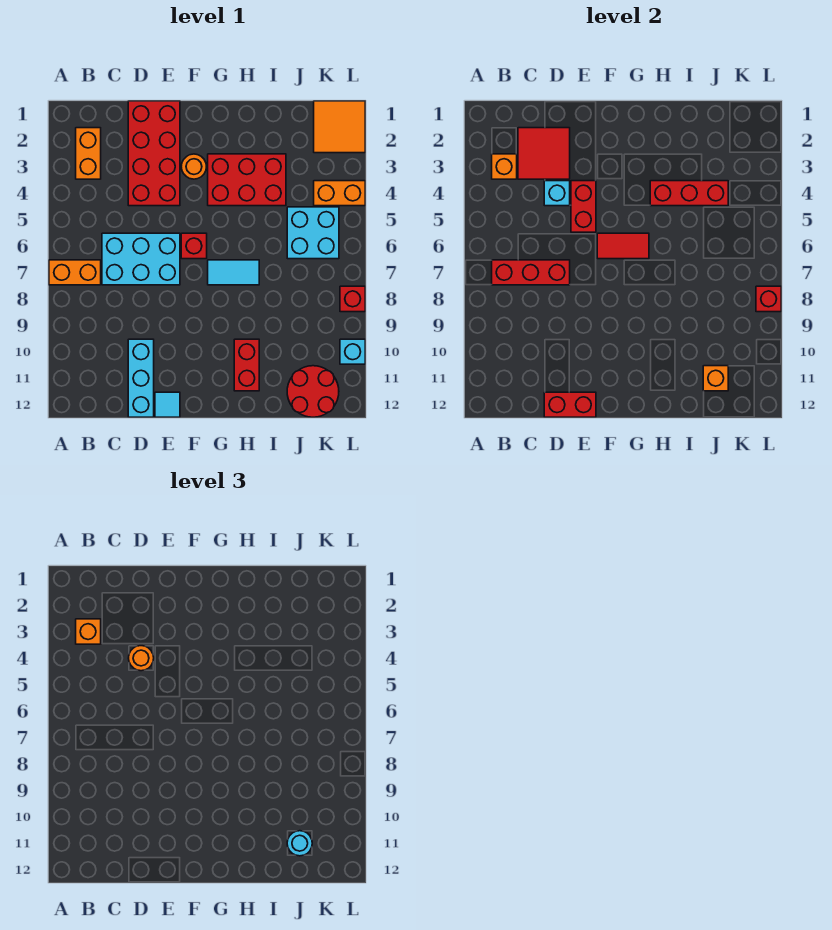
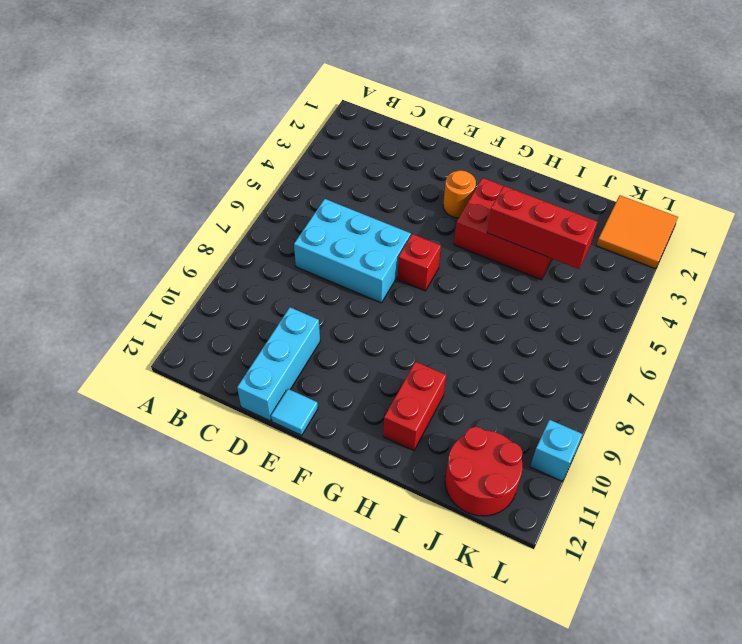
none -> orange 1x2 brick [49,260,101,285]
none -> orange 1x2 brick [76,128,101,179]
none -> red 2x4 brick [128,101,180,206]
none -> cyan 1x2 tile [208,260,259,285]

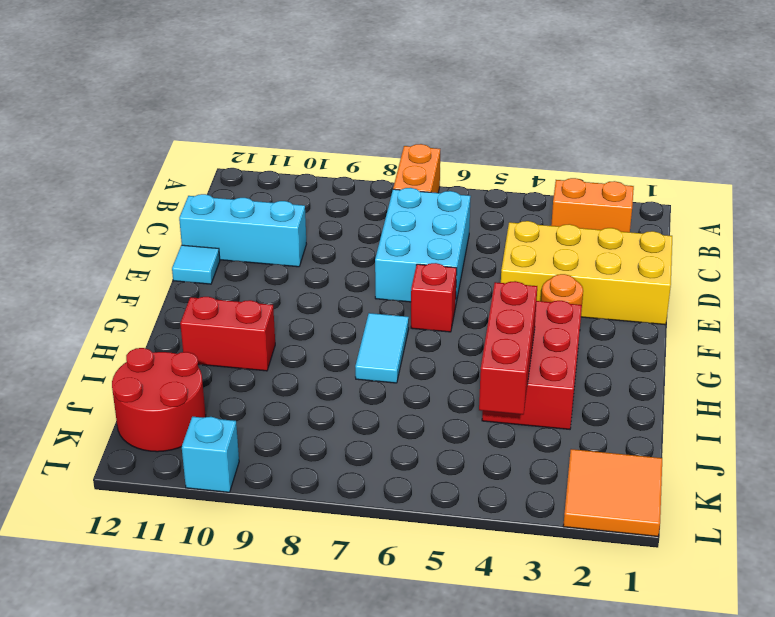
yellow 2x4 brick [501,221,672,325] -> red 2x4 brick [128,101,180,206]
none -> cyan 2x2 brick [287,207,339,259]
none -> orange 1x2 brick [314,181,365,206]
none -> red 1x1 brick [340,286,365,312]
none -> orange 1x1 brick [492,154,517,179]

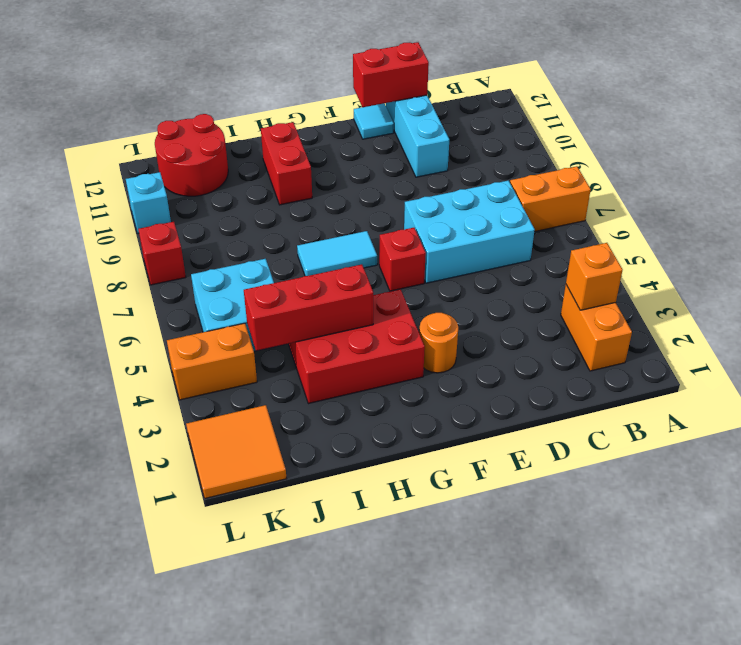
none -> red 2x4 brick [128,101,180,206]
none -> red 1x3 brick [492,260,570,285]
none -> red 2x2 tile [518,128,570,179]
none -> cyan 1x1 brick [544,181,570,206]

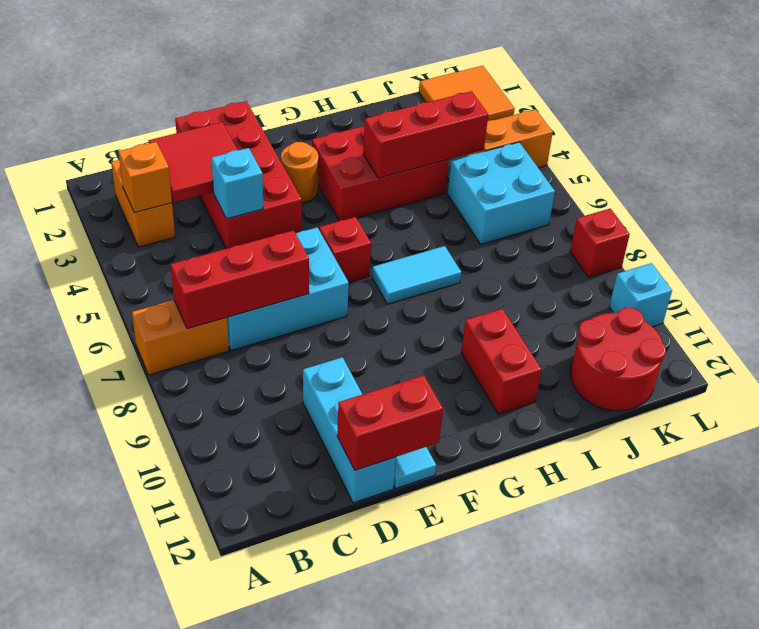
none -> red 1x2 brick [571,181,596,232]
none -> red 1x2 tile [597,233,649,259]
none -> orange 1x1 brick [703,366,728,391]
none -> red 1x1 brick [756,286,781,312]

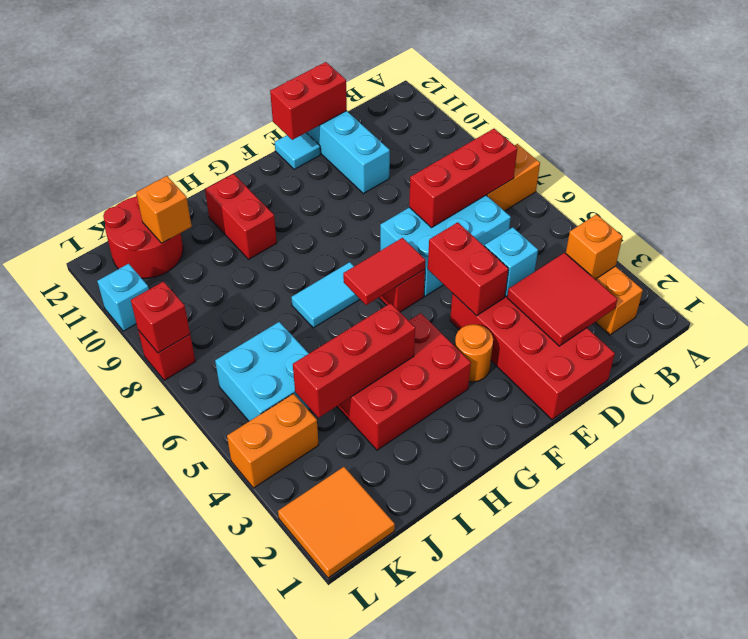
none -> orange 1x1 brick [76,619,101,644]
none -> orange 1x1 round brick [129,646,154,671]
none -> cyan 1x1 round brick [287,831,312,856]

